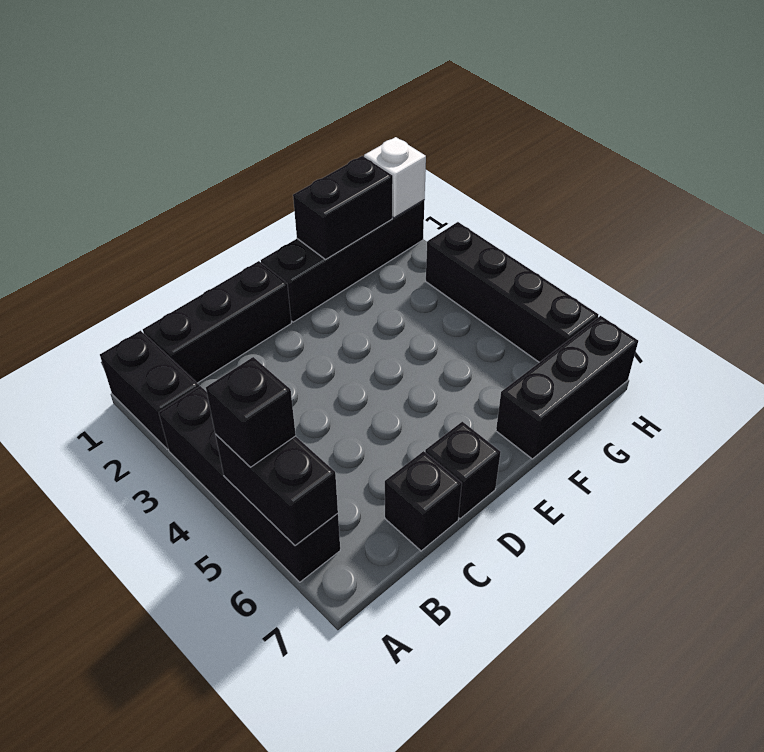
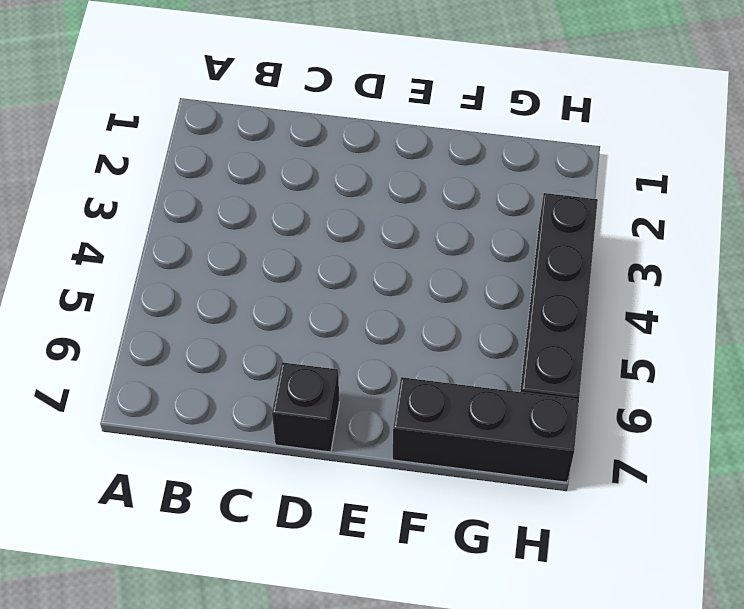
none -> black 1x2 brick [100,331,199,450]
none -> black 1x4 brick [159,386,340,582]
none -> black 1x3 brick [143,261,291,383]

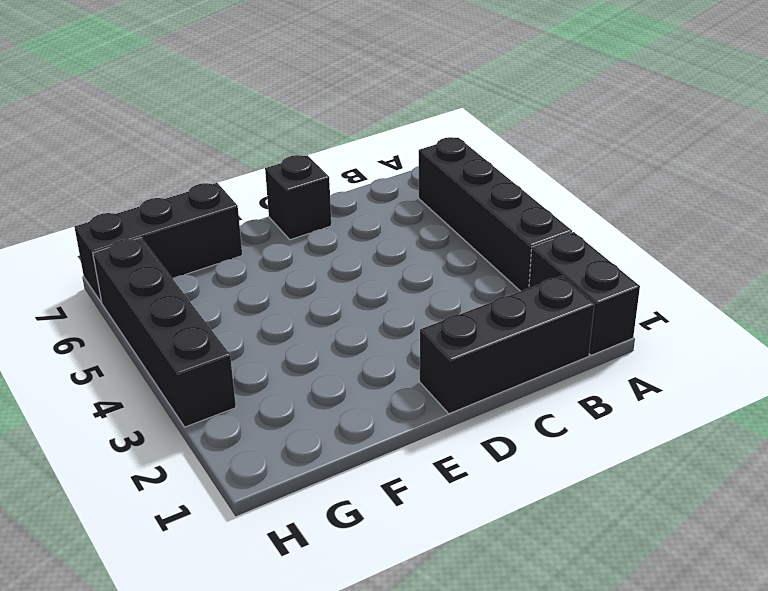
none -> black 1x1 brick [385,451,462,551]
none -> black 1x4 brick [261,200,425,322]
none -> black 1x2 brick [215,434,338,545]

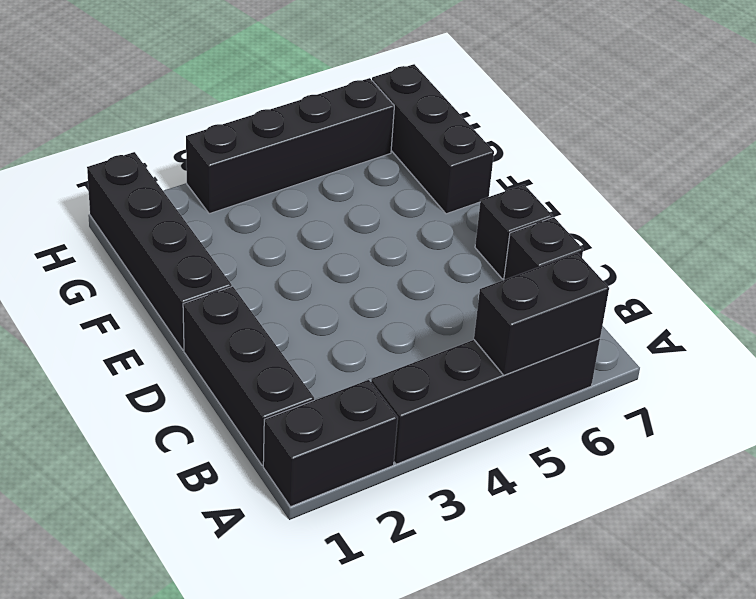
none -> black 1x2 brick [293,156,393,259]
none -> white 1x1 brick [364,137,426,218]
none -> black 1x1 brick [206,357,296,467]

